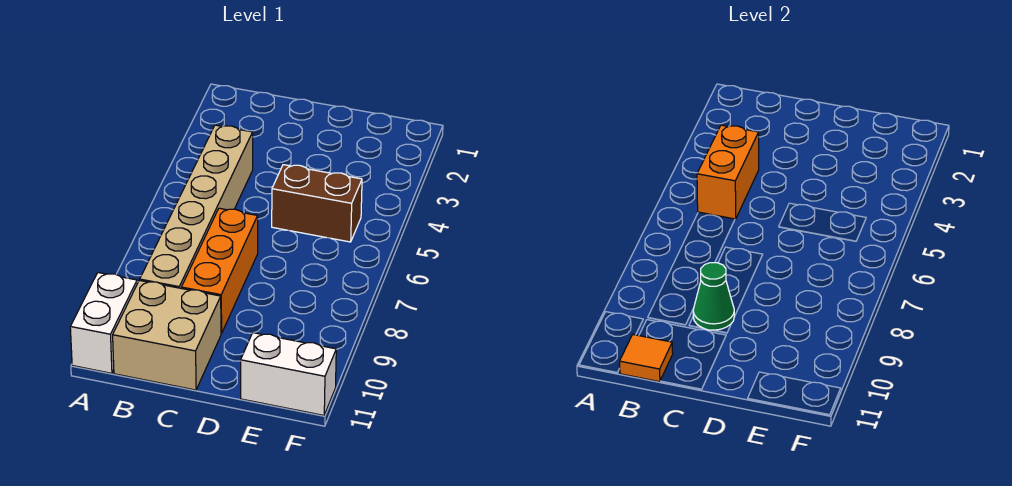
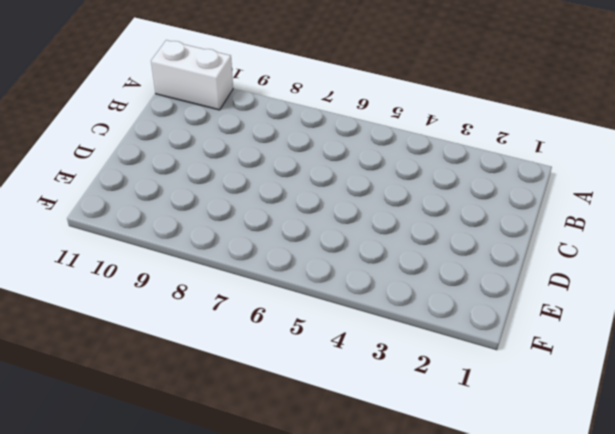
none -> tan 1x6 brick [140,125,253,288]
none -> tan 2x2 brick [113,280,221,390]

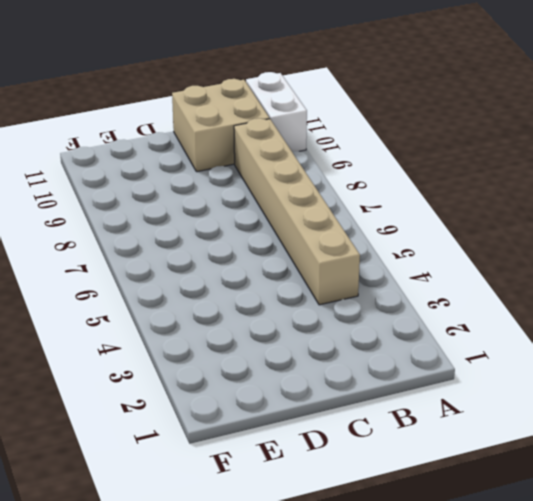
none -> orange 1x3 brick [181,208,258,334]
none -> brown 1x2 brick [272,165,362,242]

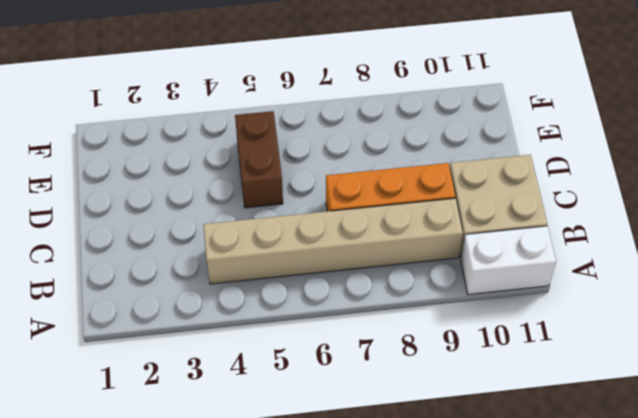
none -> white 1x2 brick [241,333,336,415]
none -> orange 1x2 brick [697,125,759,219]

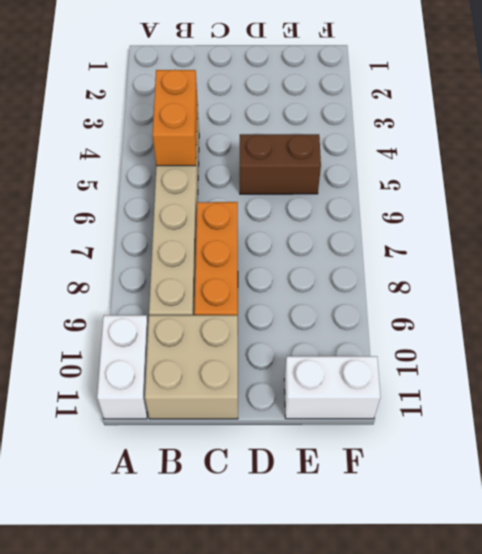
none -> orange 1x1 tile [620,335,673,382]
none -> green 1x1 cone [693,263,735,330]

